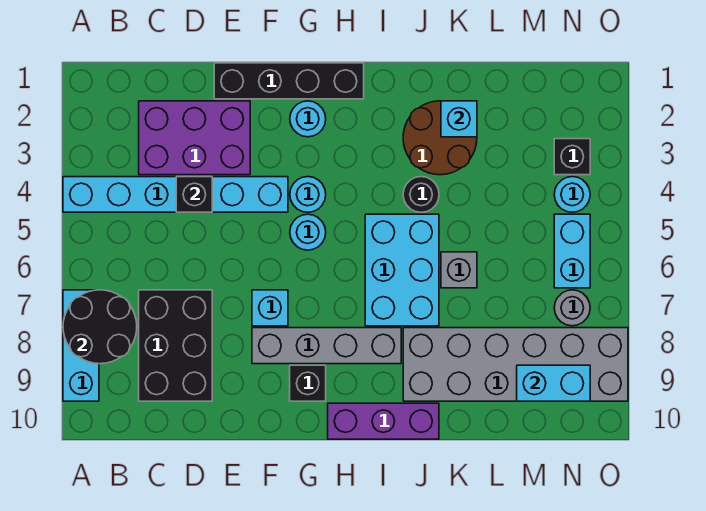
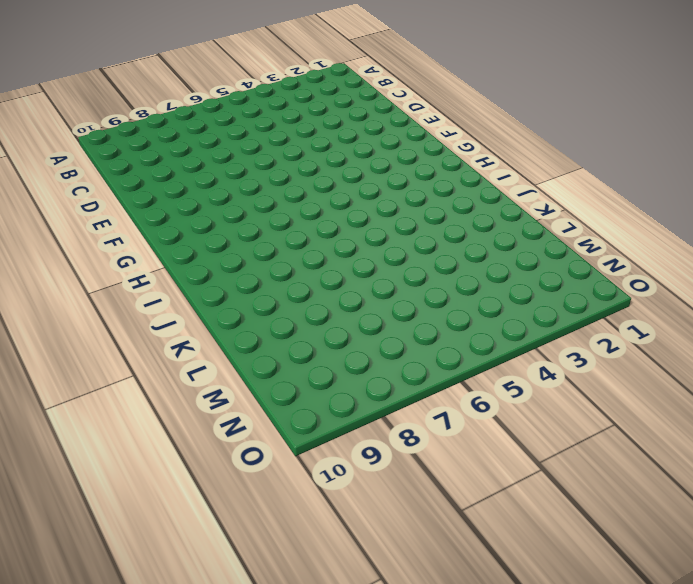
none -> cyan 1x6 brick [63,177,288,212]
none -> cyan 1x3 brick [63,290,99,401]
none -> purple 2x3 brick [139,101,250,175]

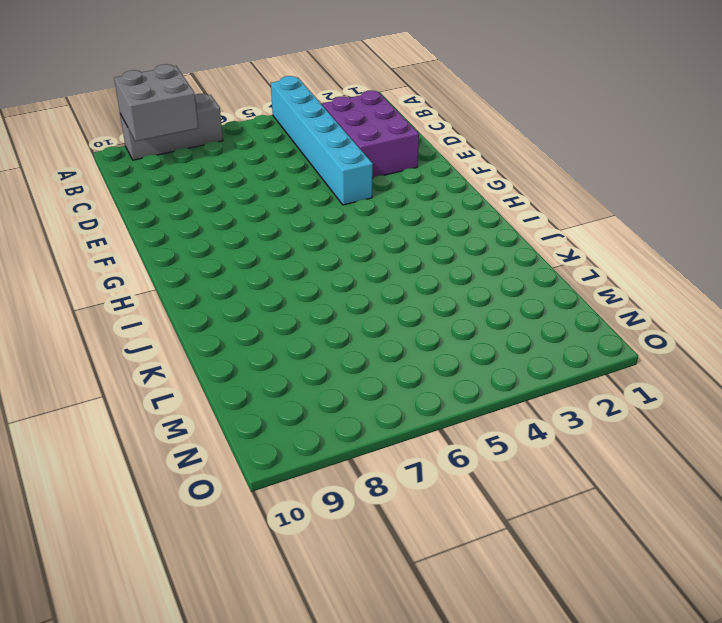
grey 1x3 brick [120,94,223,160] -> cyan 1x3 brick [63,290,99,401]
grey 2x2 brick [114,64,198,141] -> black 2x2 round brick [63,290,137,364]
none -> black 2x3 brick [139,290,212,401]
none -> black 1x4 brick [214,63,364,99]
none -> cyan 1x1 brick [252,290,288,326]

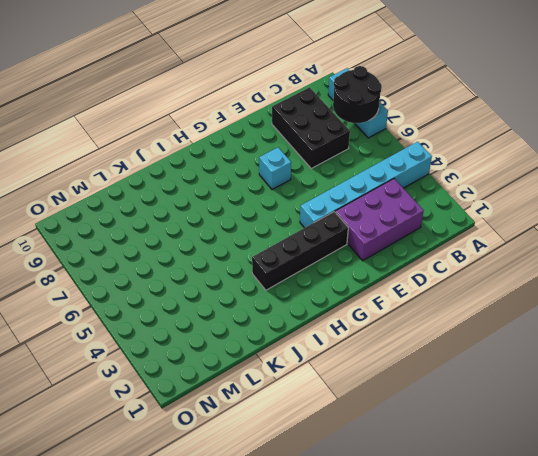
black 1x4 brick [252,212,348,290] -> black 1x4 brick moved to [214,63,364,99]
none -> grey 1x4 brick [252,328,401,364]
none -> cyan 1x1 round brick [290,101,326,137]
none -> cyan 1x1 round brick [290,177,326,212]

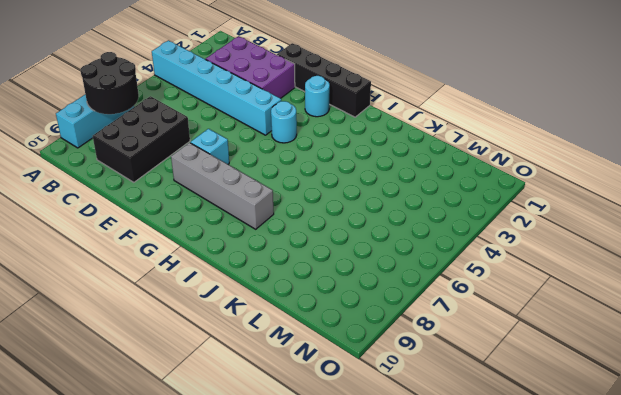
none -> cyan 1x1 round brick [290,214,326,250]
none -> black 1x1 brick [290,365,326,401]
none -> purple 1x3 brick [328,403,439,439]

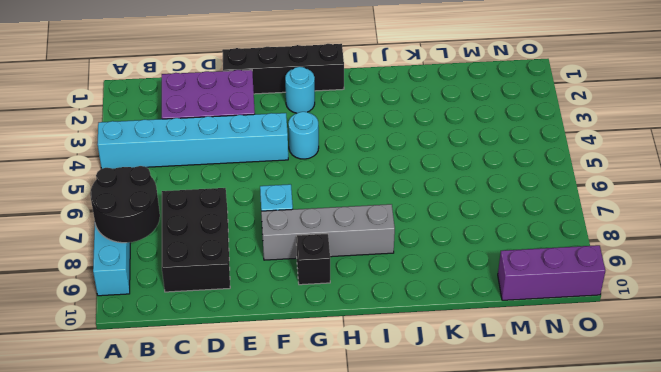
purple 1x3 brick [498,245,605,300] -> purple 1x3 brick moved to [328,403,439,439]
none -> cyan 1x1 round brick [290,214,326,250]
none -> cyan 2x3 brick [365,214,439,326]
none -> brown 2x2 round brick [403,101,477,175]

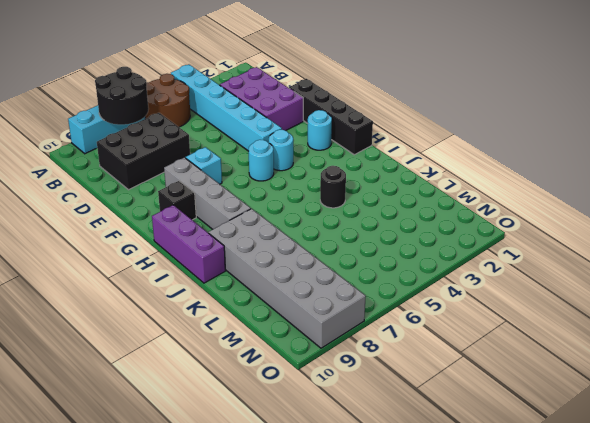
brown 2x2 round brick [145,74,190,127] -> brown 2x2 round brick moved to [403,101,477,175]
none -> cyan 2x3 brick [365,214,439,326]
none -> grey 1x1 brick [441,252,477,288]
none -> black 1x1 brick [554,139,590,175]

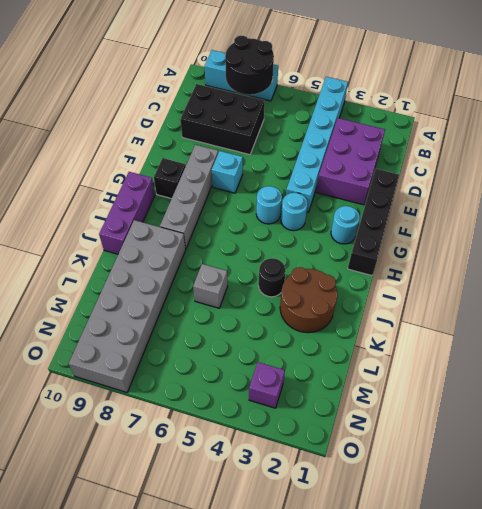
purple 1x1 brick [249,362,285,408] -> black 1x1 brick [554,139,590,175]
none -> cyan 2x3 brick [365,214,439,326]
none -> cyan 1x1 round brick [554,177,590,212]
none -> cyan 1x2 brick [554,214,590,288]

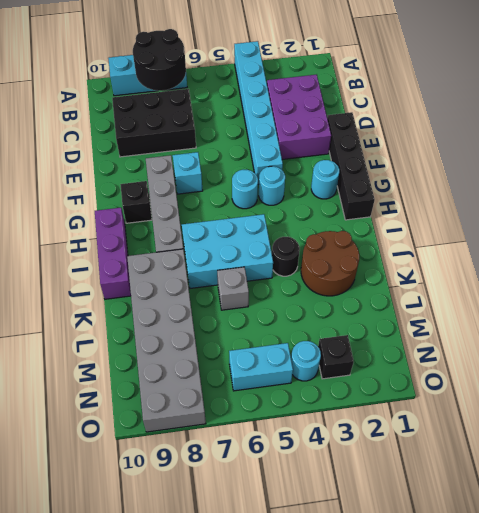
none -> grey 1x1 round brick [554,290,590,326]
none -> black 1x1 brick [176,177,212,212]
none -> cyan 1x1 brick [441,101,477,137]

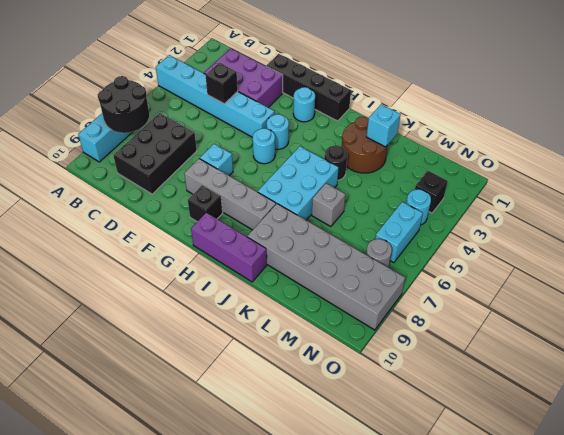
none -> cyan 1x2 brick [517,365,590,401]

